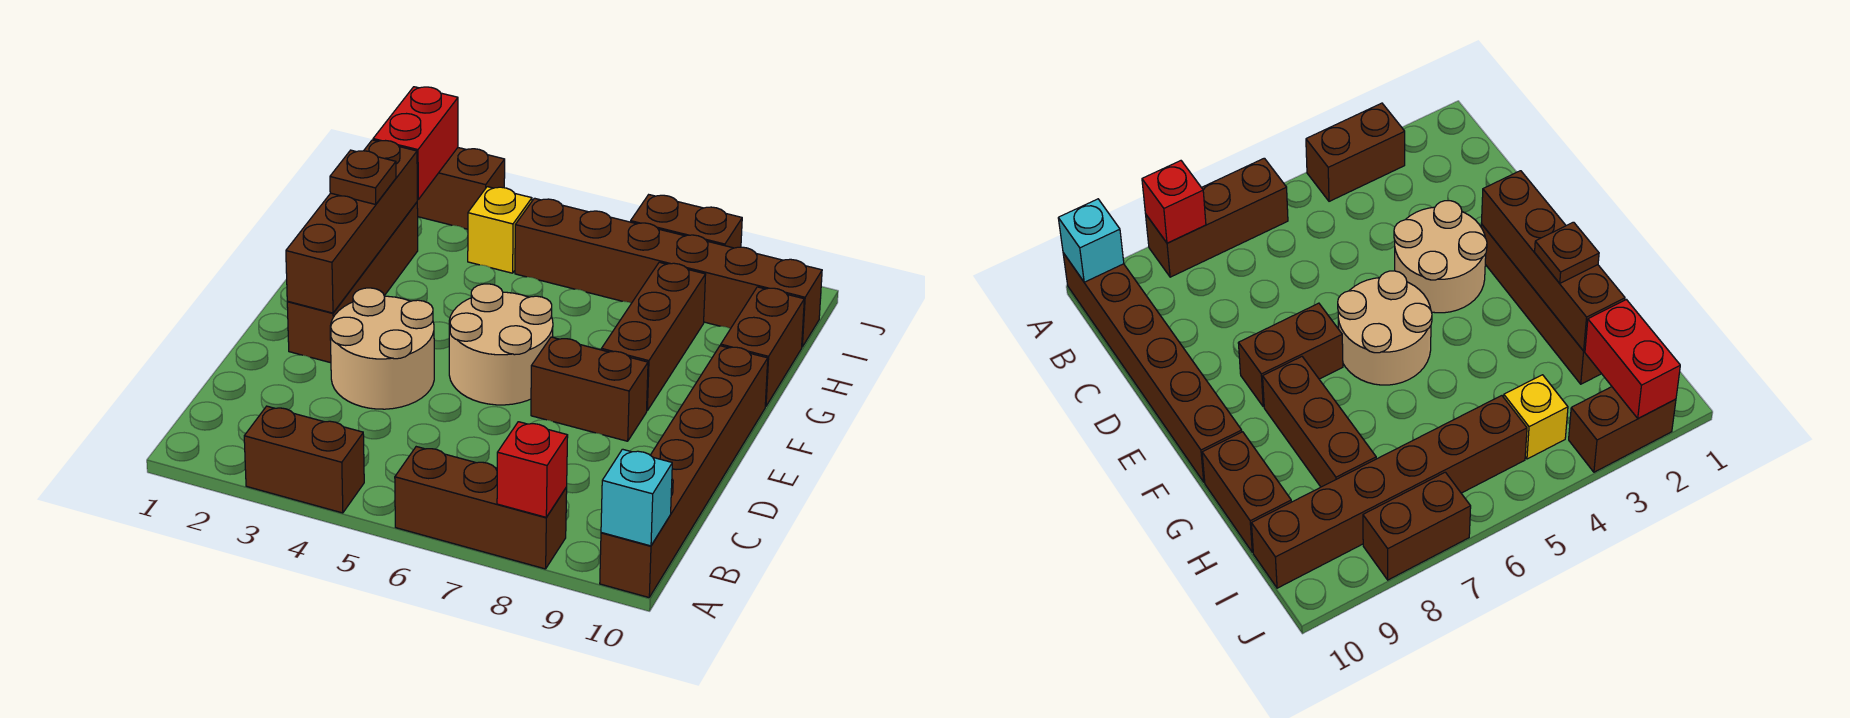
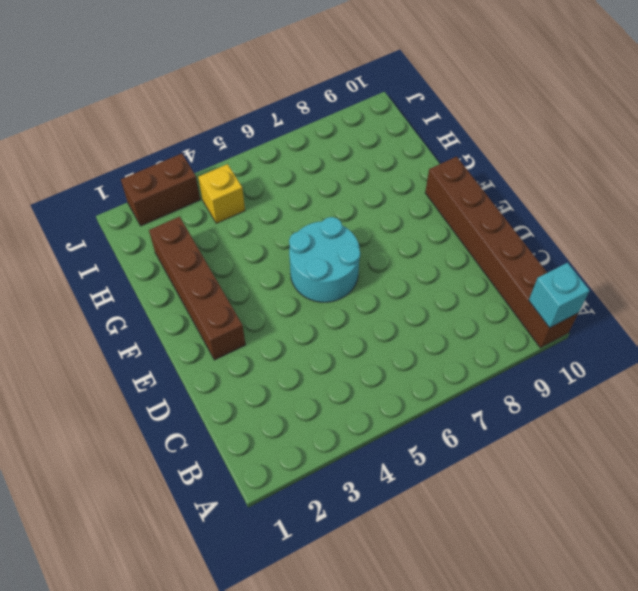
cyan 2x2 round brick [289,217,360,302] -> tan 2x2 round brick [449,284,553,405]
none -> brown 1x2 brick [244,406,364,513]
none -> brown 1x3 brick [395,447,567,569]
none -> tan 2x2 round brick [330,288,434,409]

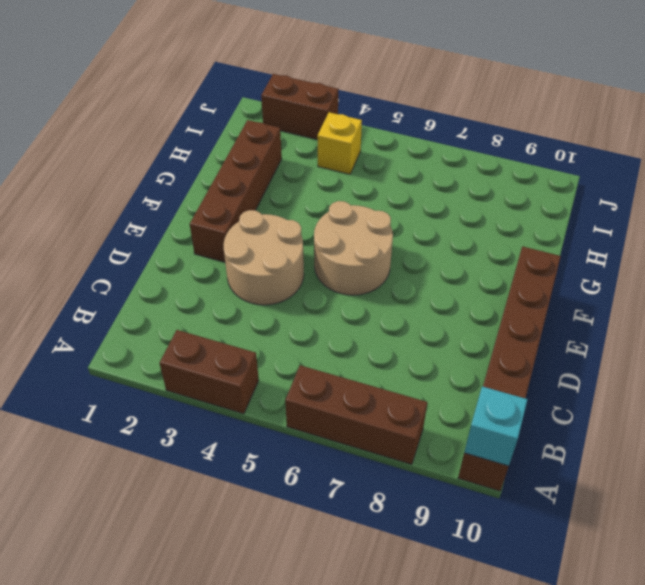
none -> brown 1x2 brick [531,337,648,441]
none -> brown 1x3 brick [601,262,706,410]
none -> brown 1x2 brick [721,287,804,406]

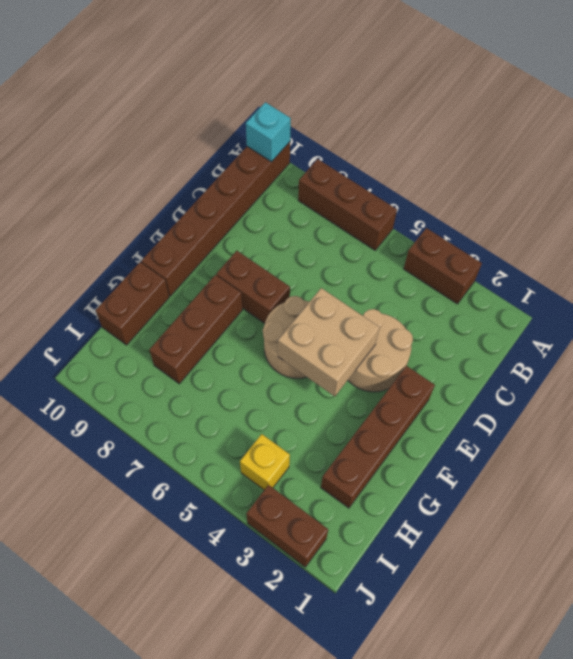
tan 2x2 brick [278,288,380,396] -> none
none -> brown 1x6 brick [515,198,822,347]
none -> brown 1x2 brick [631,195,742,248]
none -> red 1x1 brick [497,422,568,517]

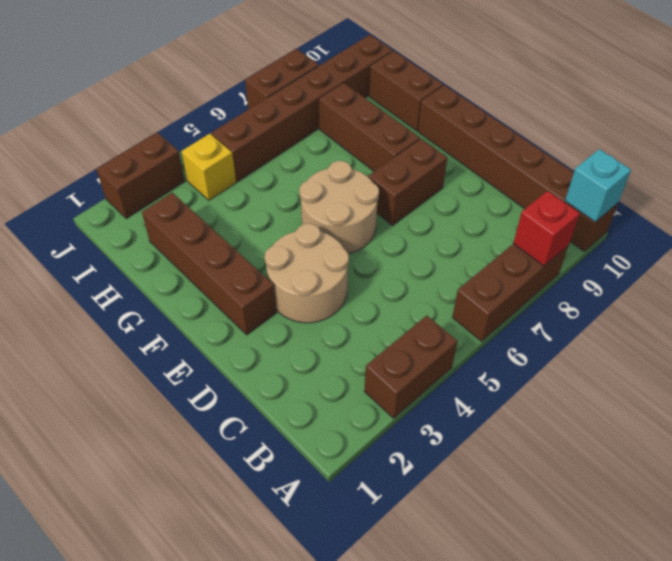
none -> brown 1x4 brick [286,140,417,313]
none -> red 1x2 brick [373,87,458,199]
none -> brown 1x1 plate [330,150,396,204]

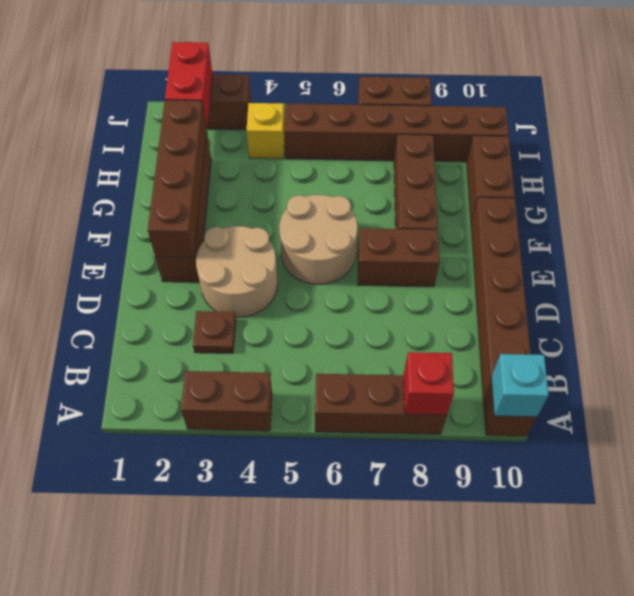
brown 1x1 plate [193,311,236,353] -> brown 1x1 plate moved to [330,150,396,204]

